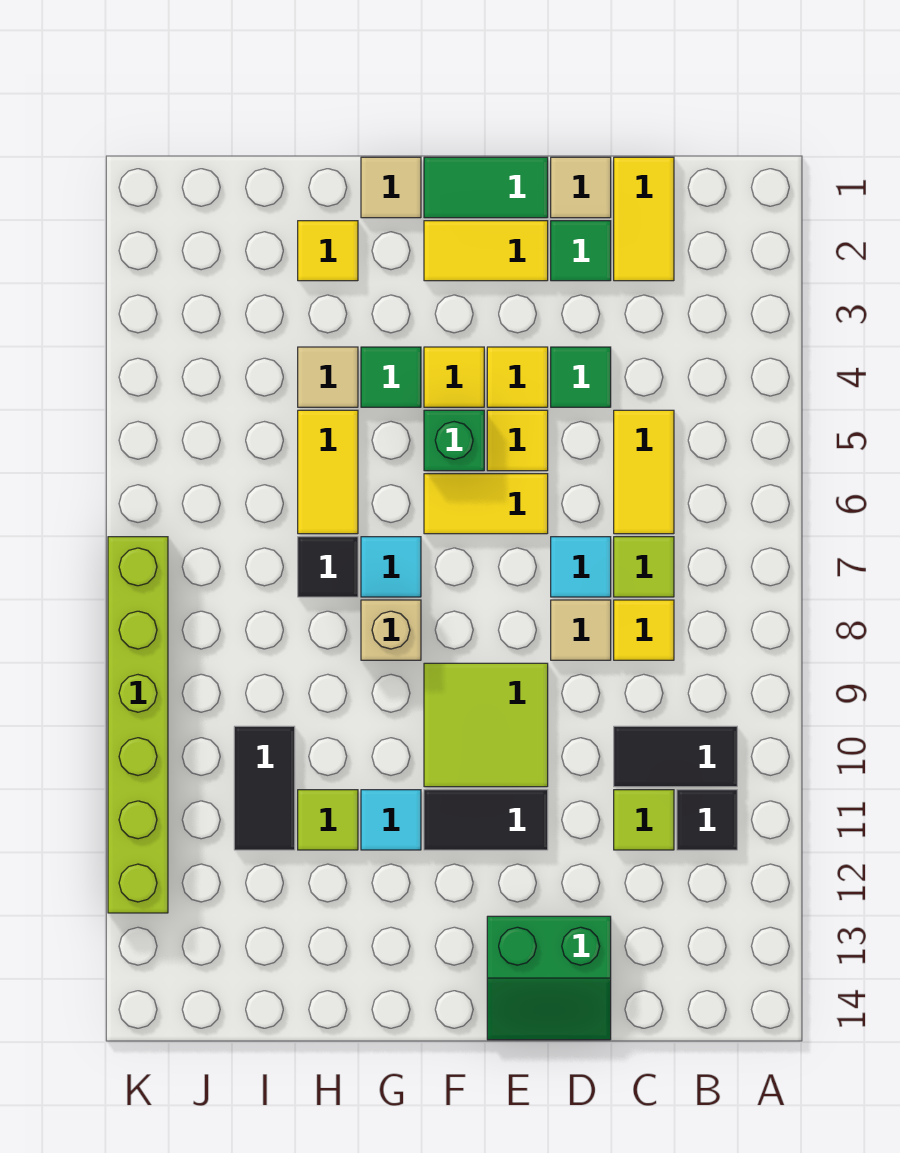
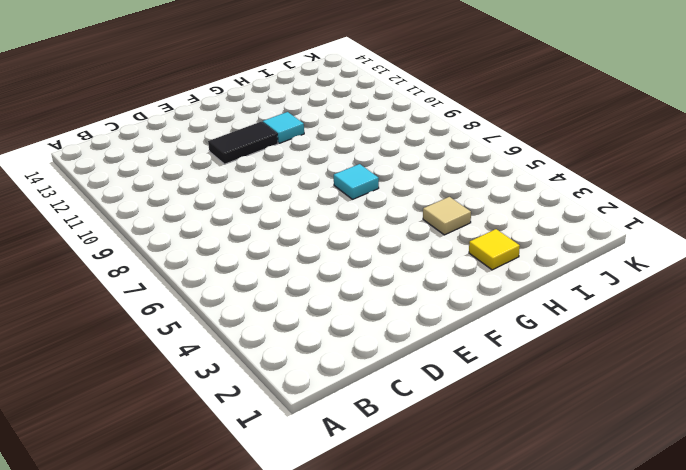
none -> black 1x2 tile [614,726,737,787]
none -> black 1x1 tile [677,790,737,850]
none -> yellow 1x2 tile [614,157,674,281]
none -> yellow 1x2 tile [614,410,674,534]

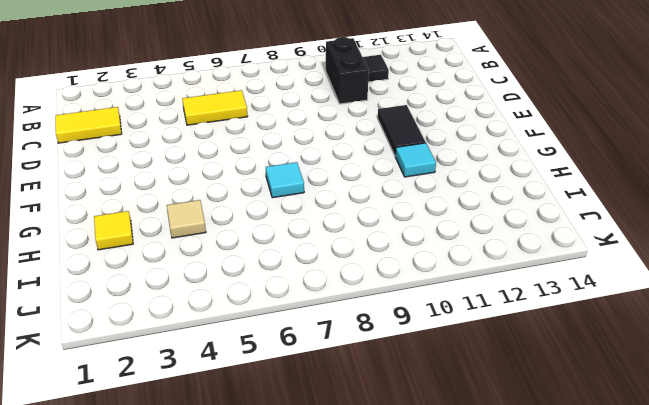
black 1x2 brick [326,37,369,104] -> black 1x2 tile [614,726,737,787]
none -> lime 1x1 tile [614,537,674,597]
none -> yellow 1x1 tile [614,600,674,660]
none -> lime 1x1 tile [614,790,674,850]
none -> tan 1x1 tile [551,157,611,218]

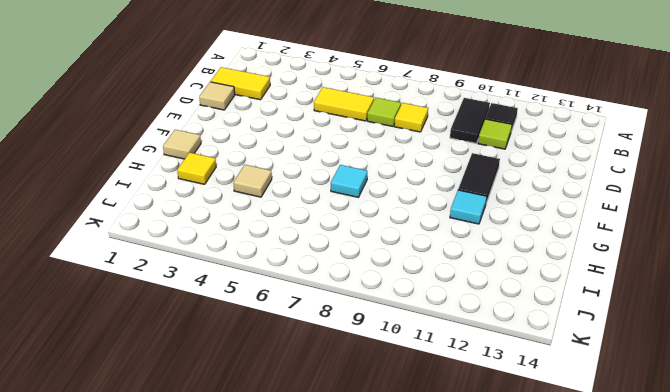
none -> green 1x1 tile [551,221,611,281]
none -> green 1x1 tile [551,347,611,407]
none -> cyan 1x1 tile [551,537,611,597]
none -> tan 1x1 tile [551,600,611,660]

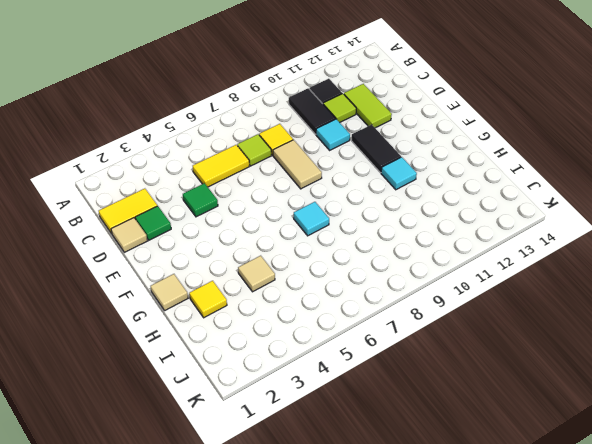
lime 1x2 tile [344,84,392,128] -> none
tan 1x2 tile [273,140,322,189] -> tan 1x1 tile [551,600,611,660]
cyan 1x1 tile [316,119,350,150] -> cyan 1x1 tile moved to [551,537,611,597]
none -> green 2x2 slope [487,916,611,1040]
none -> green 1x2 tile [424,157,548,218]
none -> yellow 1x2 tile [424,221,548,281]
none -> yellow 1x1 tile [487,347,548,407]

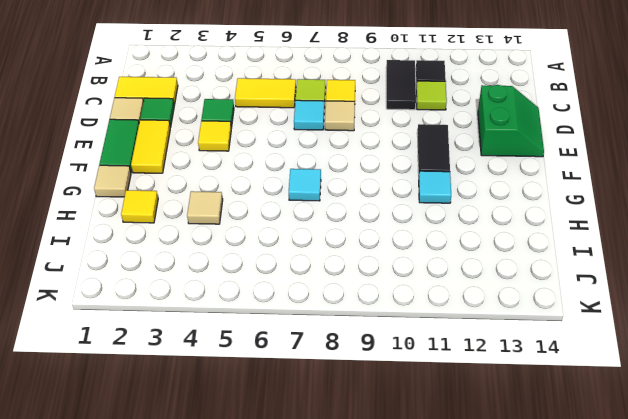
none -> yellow 1x1 tile [487,410,548,471]
none -> yellow 1x2 tile [424,474,548,534]
none -> lime 2x2 tile [424,663,548,787]
none -> yellow 1x1 tile [424,347,484,407]

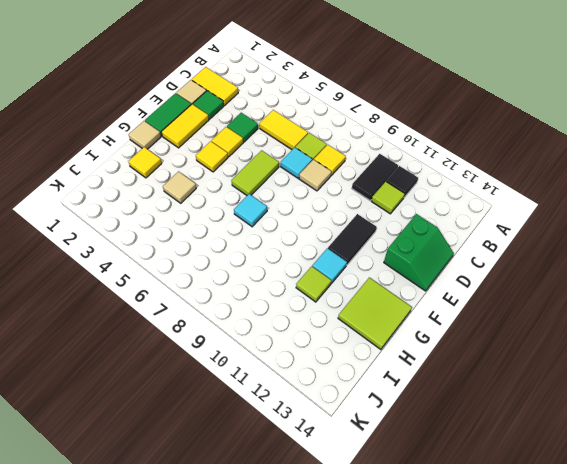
lime 1x2 tile [231,150,279,195] -> yellow 1x2 tile [424,474,548,534]
lime 2x2 tile [338,277,412,350] -> lime 2x2 tile moved to [424,663,548,787]
none -> yellow 1x1 tile [487,410,548,471]
none -> green 1x1 brick [424,410,484,471]
none -> green 1x1 tile [361,347,421,407]
none -> tan 1x1 brick [361,600,421,660]

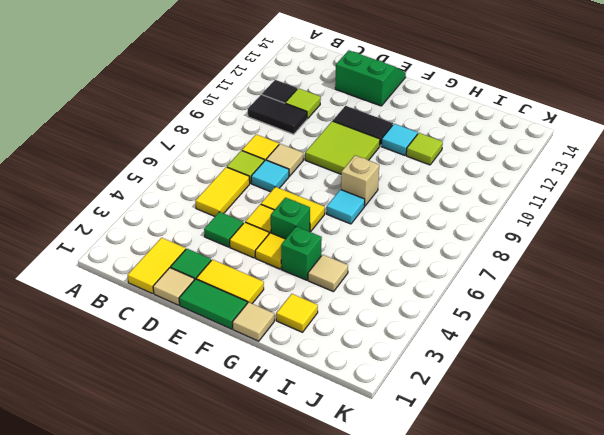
green 1x1 brick [281,226,322,280] -> green 1x1 tile [361,347,421,407]
none -> yellow 1x2 tile [298,410,358,534]
none -> black 1x1 tile [298,537,358,597]
none -> black 1x2 tile [234,726,295,850]
none -> lime 1x6 brick [108,537,168,913]

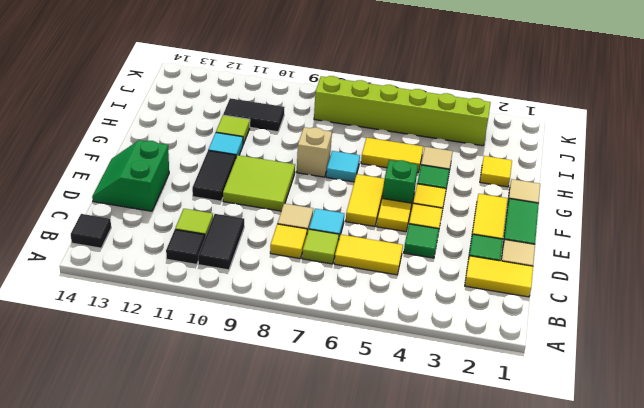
black 1x1 tile [71,214,111,248] -> black 1x1 tile moved to [298,537,358,597]
lime 1x6 brick [314,76,491,146] -> lime 1x6 brick moved to [108,537,168,913]

